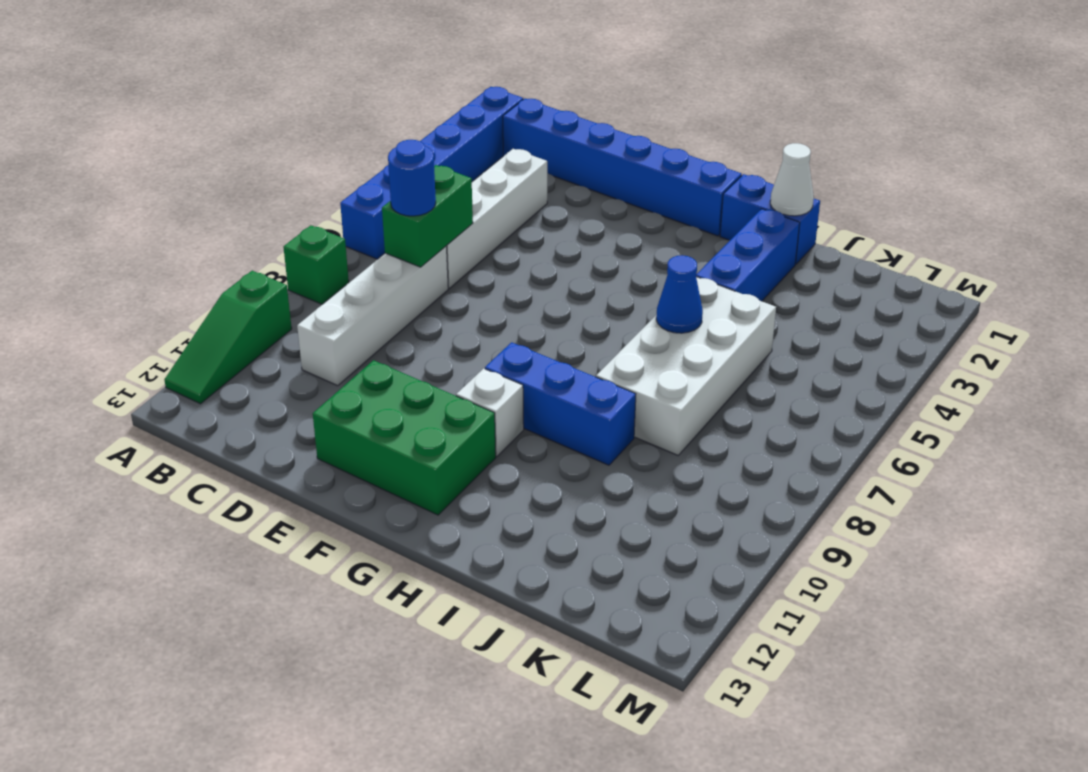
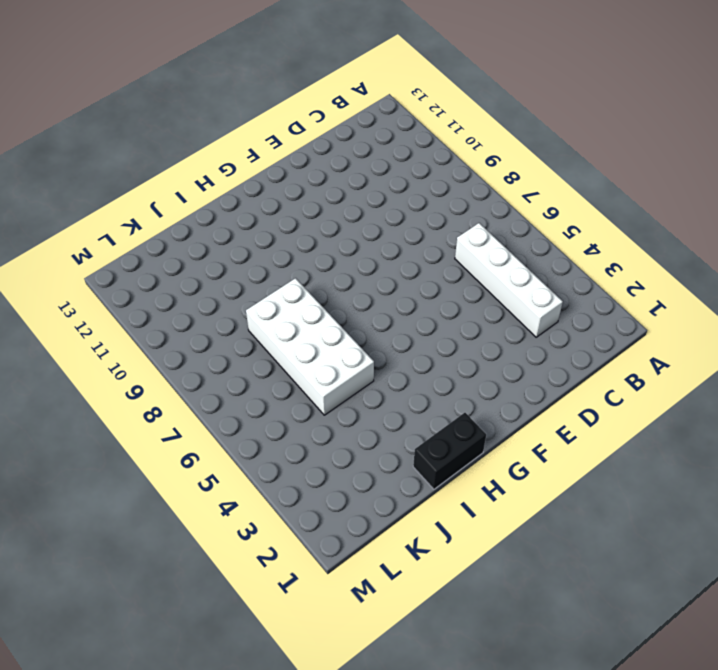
black 1x2 brick [413,413,486,489] -> blue 1x2 brick [720,174,820,264]
none -> blue 1x6 brick [340,87,523,259]
none -> green 1x1 brick [283,225,349,304]
none -> green 1x3 slope [164,271,292,404]

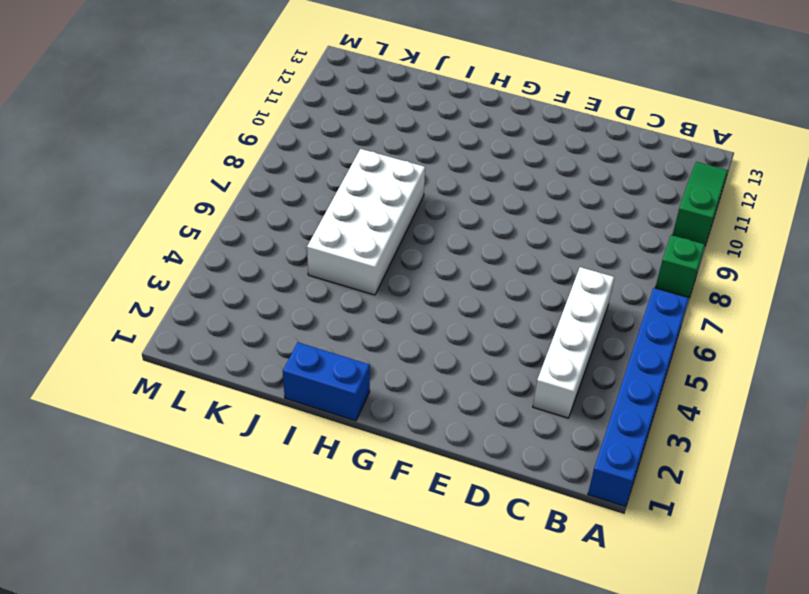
none -> blue 1x6 brick [503,99,742,236]
none -> white 1x4 brick [297,246,448,386]
none -> green 2x3 brick [313,360,496,515]

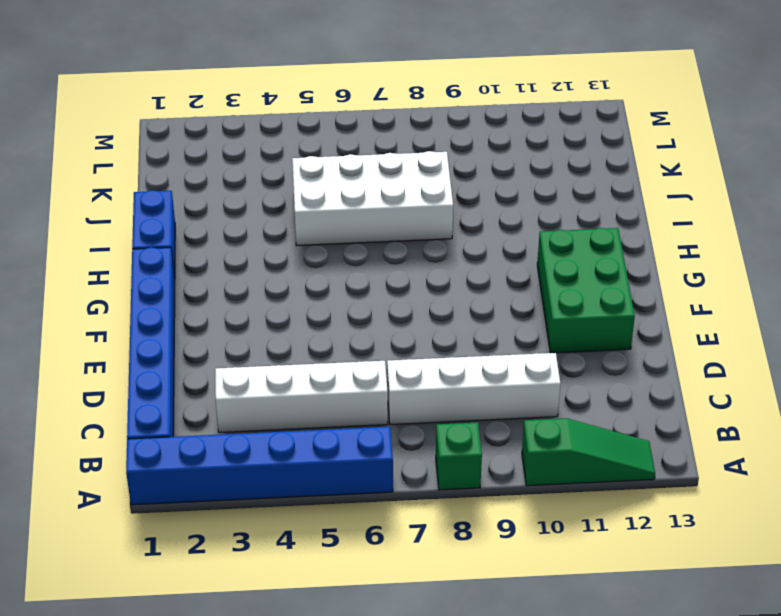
none -> blue 1x3 brick [485,342,636,465]
none -> white 1x1 brick [456,369,524,456]
none -> blue 1x3 brick [696,209,800,301]

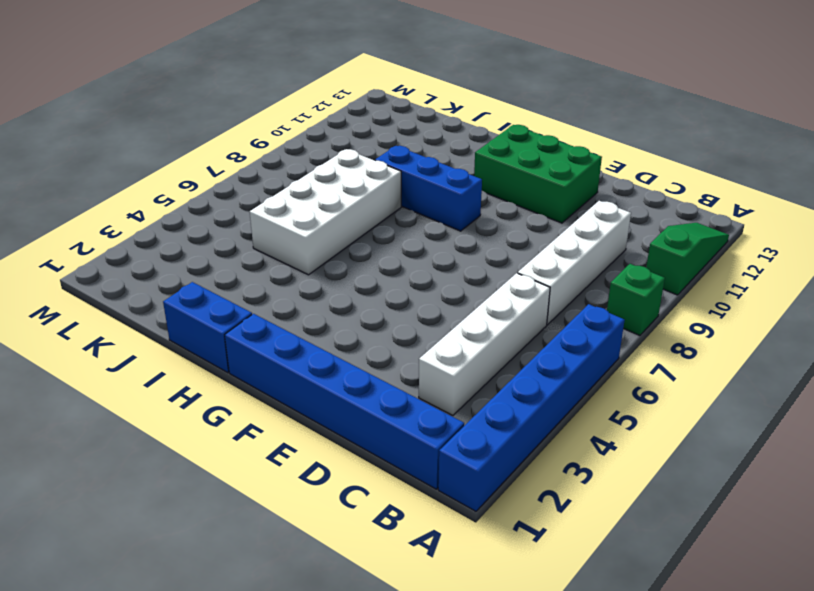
none -> white 1x1 brick [456,369,524,456]
none -> blue 1x3 brick [696,209,800,301]
none -> green 1x2 brick [382,165,473,267]

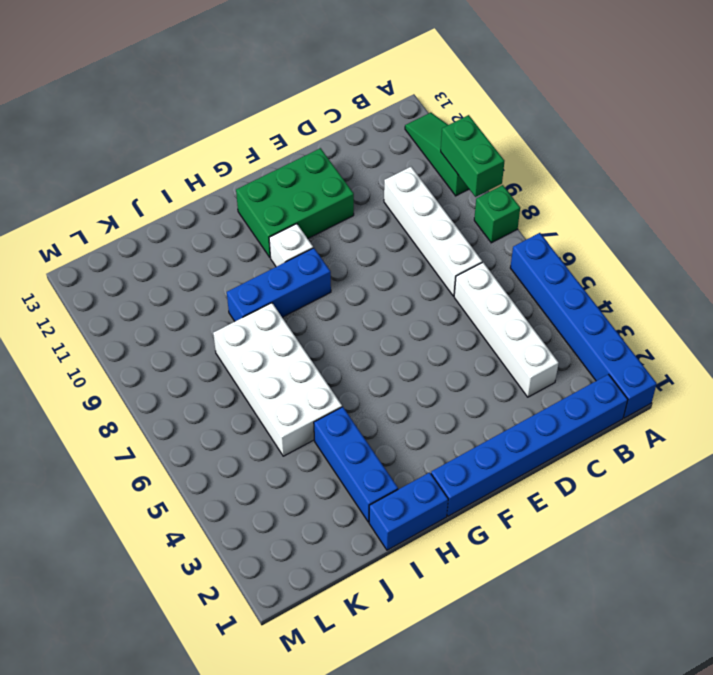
green 1x2 brick [440,115,504,197] -> green 1x2 brick moved to [382,165,473,267]
none -> white 1x1 cone [770,143,814,216]
none -> blue 1x1 cone [656,255,703,333]
none -> blue 1x1 round brick [388,140,436,216]

